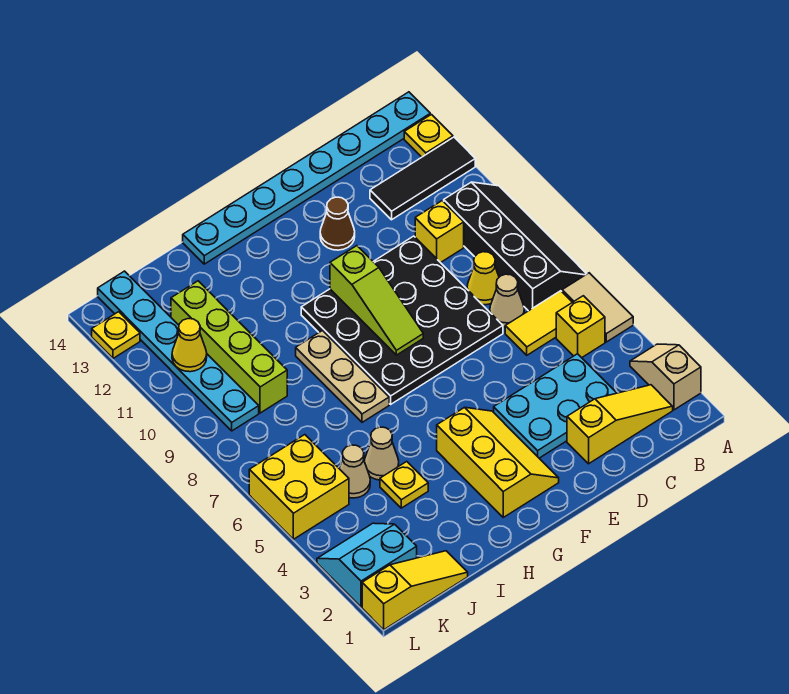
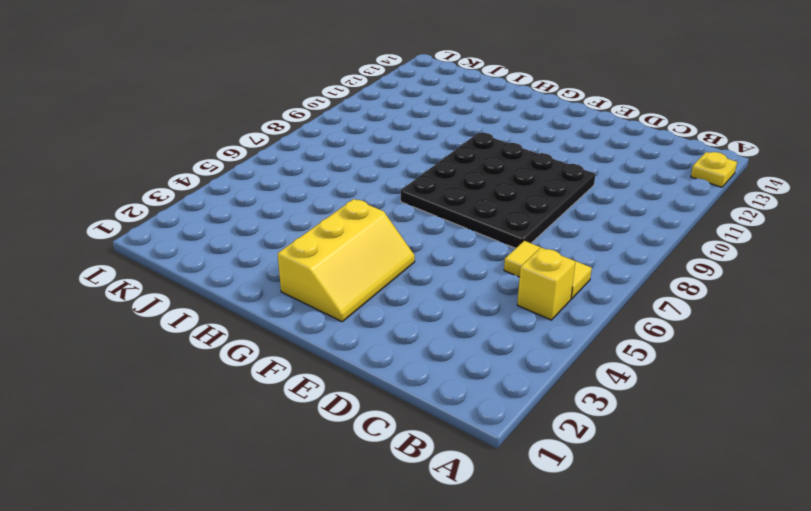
none -> tan 1x2 slope [630,344,701,410]
none -> tan 1x2 tile [562,273,633,342]
none -> black 2x4 slope [444,182,586,311]

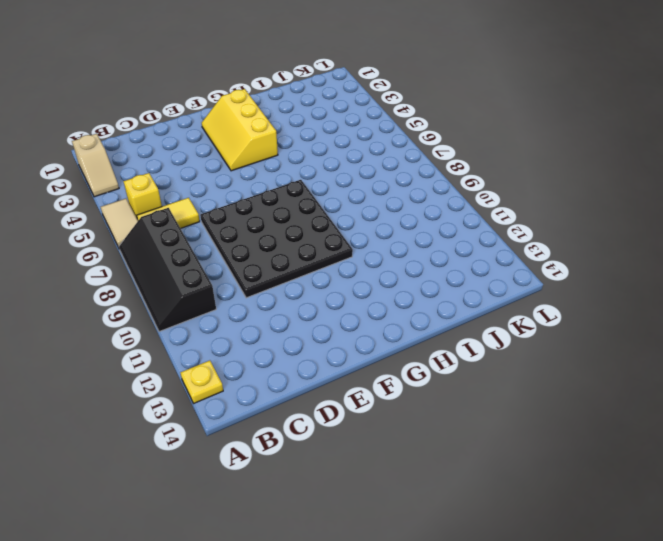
none -> black 1x3 tile [370,137,475,220]
none -> cyan 1x8 plate [183,92,430,264]
none -> yellow 1x3 slope [567,385,673,464]

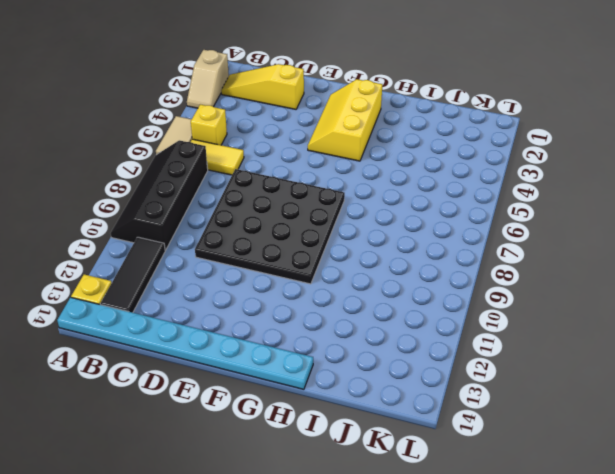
black 1x3 tile [100,237,165,313] -> black 1x3 tile turned to [370,137,475,220]
none -> cyan 2x3 plate [494,354,616,458]
none -> tan 1x1 cone [490,274,524,327]
none -> yellow 1x1 cone [467,252,499,305]

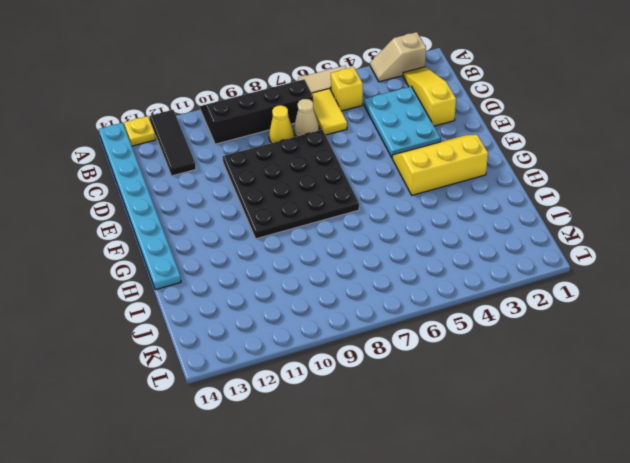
none -> yellow 1x1 brick [415,201,464,263]
none -> brown 1x1 cone [320,197,355,250]
none -> tan 1x3 plate [296,331,389,422]

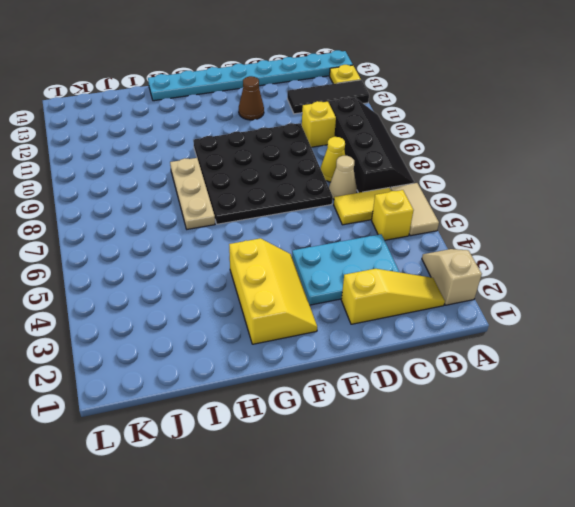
none -> yellow 1x1 plate [380,462,428,508]
none -> tan 1x1 cone [364,427,399,480]
none -> yellow 1x3 slope [362,551,468,630]

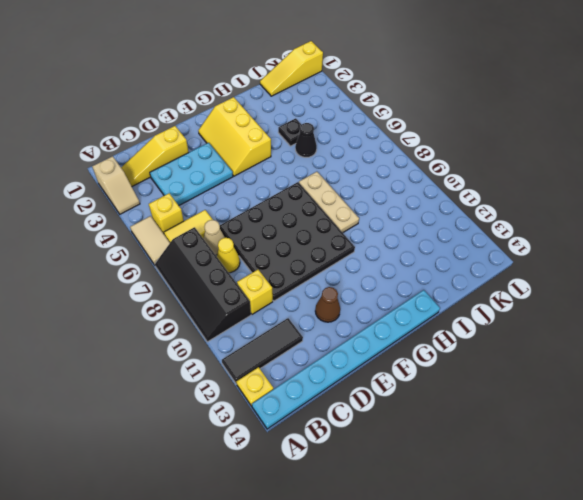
black 1x1 plate [278,118,302,146] -> yellow 1x1 plate [380,462,428,508]
black 1x1 cone [295,123,317,157] -> tan 1x1 cone [364,427,399,480]
none -> tan 1x1 cone [339,445,370,498]
none -> lime 1x4 brick [171,281,287,413]
none -> cyan 2x2 slope [317,523,417,607]

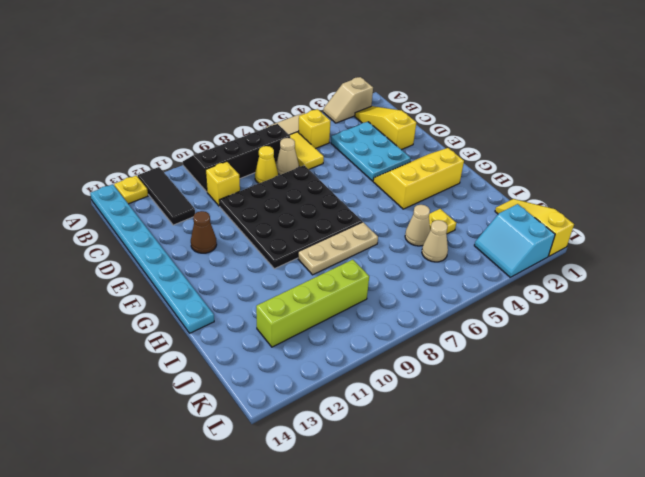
none -> yellow 2x2 brick [249,435,349,539]
none -> cyan 1x6 plate [98,271,259,431]
none -> yellow 1x1 plate [92,312,140,358]

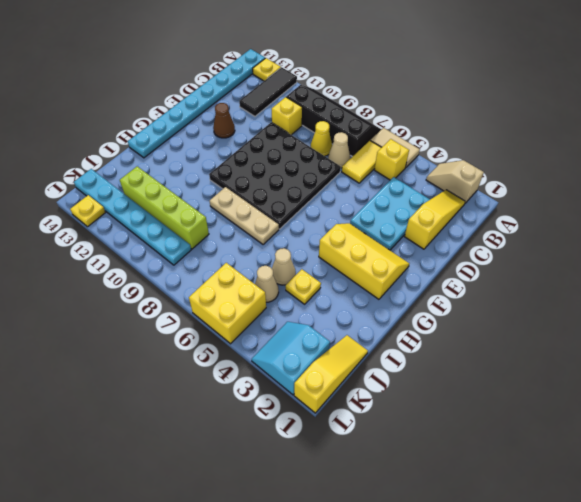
none -> lime 1x3 slope [330,246,423,355]
none -> yellow 1x1 cone [172,319,207,372]

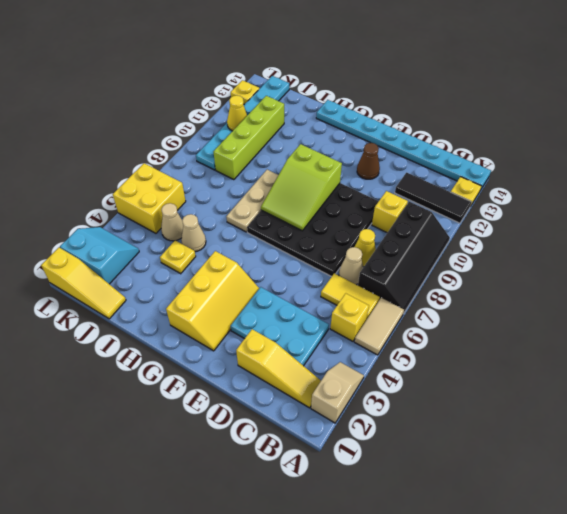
lime 2x3 slope [261,144,342,231] -> lime 1x3 slope [330,246,423,355]

